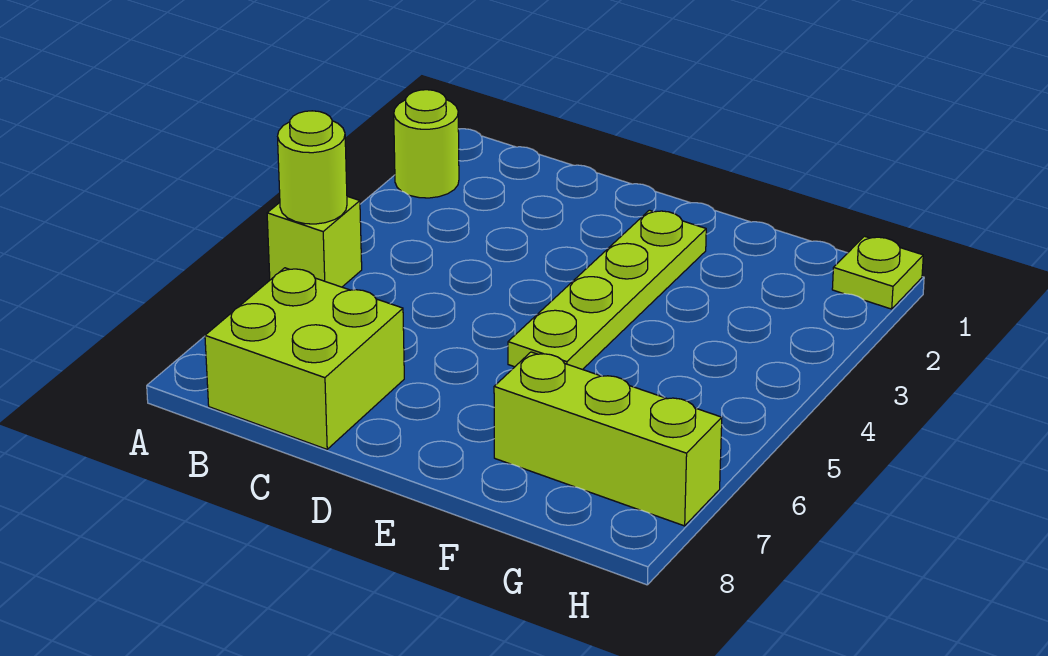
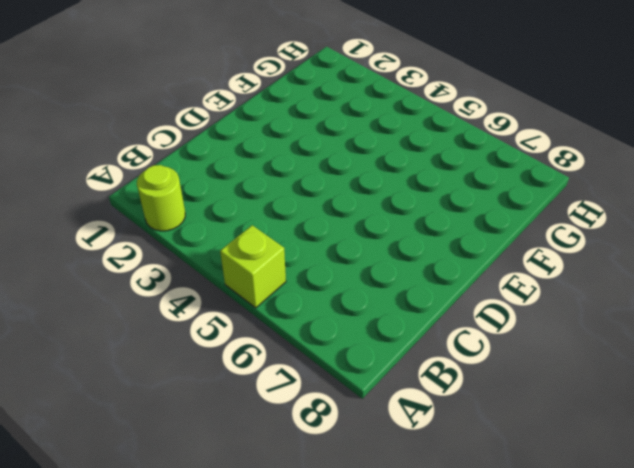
none -> lime 2x2 brick [205,268,404,449]
none -> lime 1x4 plate [508,210,706,370]

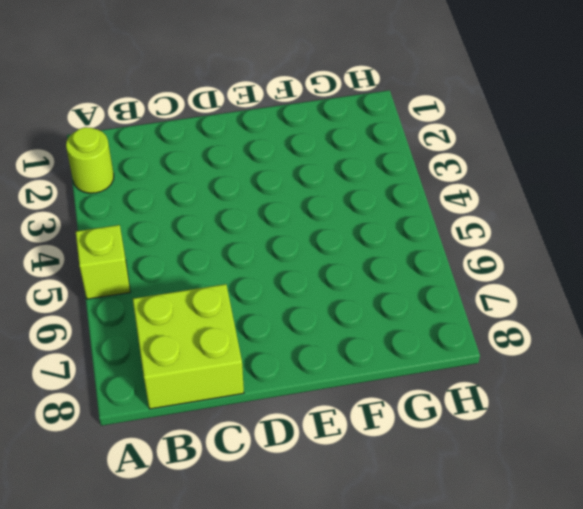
none -> lime 1x4 plate [508,210,706,370]
none -> lime 1x3 brick [494,352,722,526]

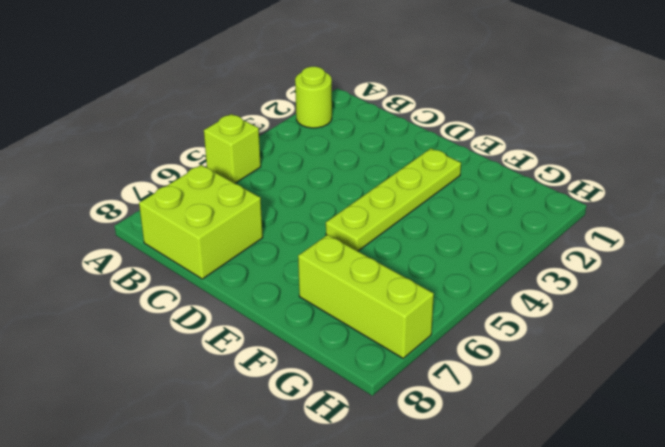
none -> lime 1x1 plate [832,236,923,309]
none -> lime 1x1 round brick [278,111,347,224]

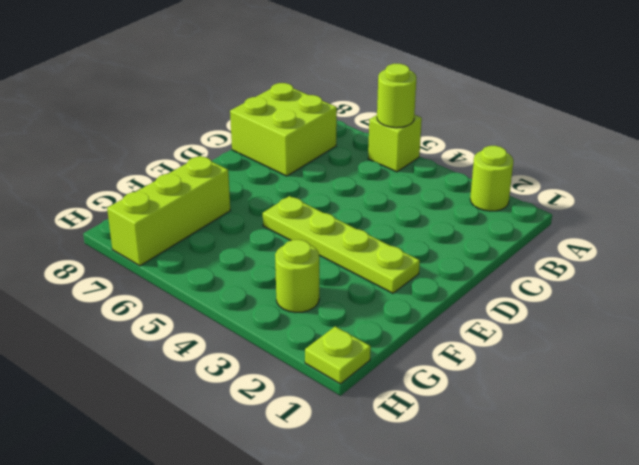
lime 1x1 round brick [275,240,319,313] -> none

